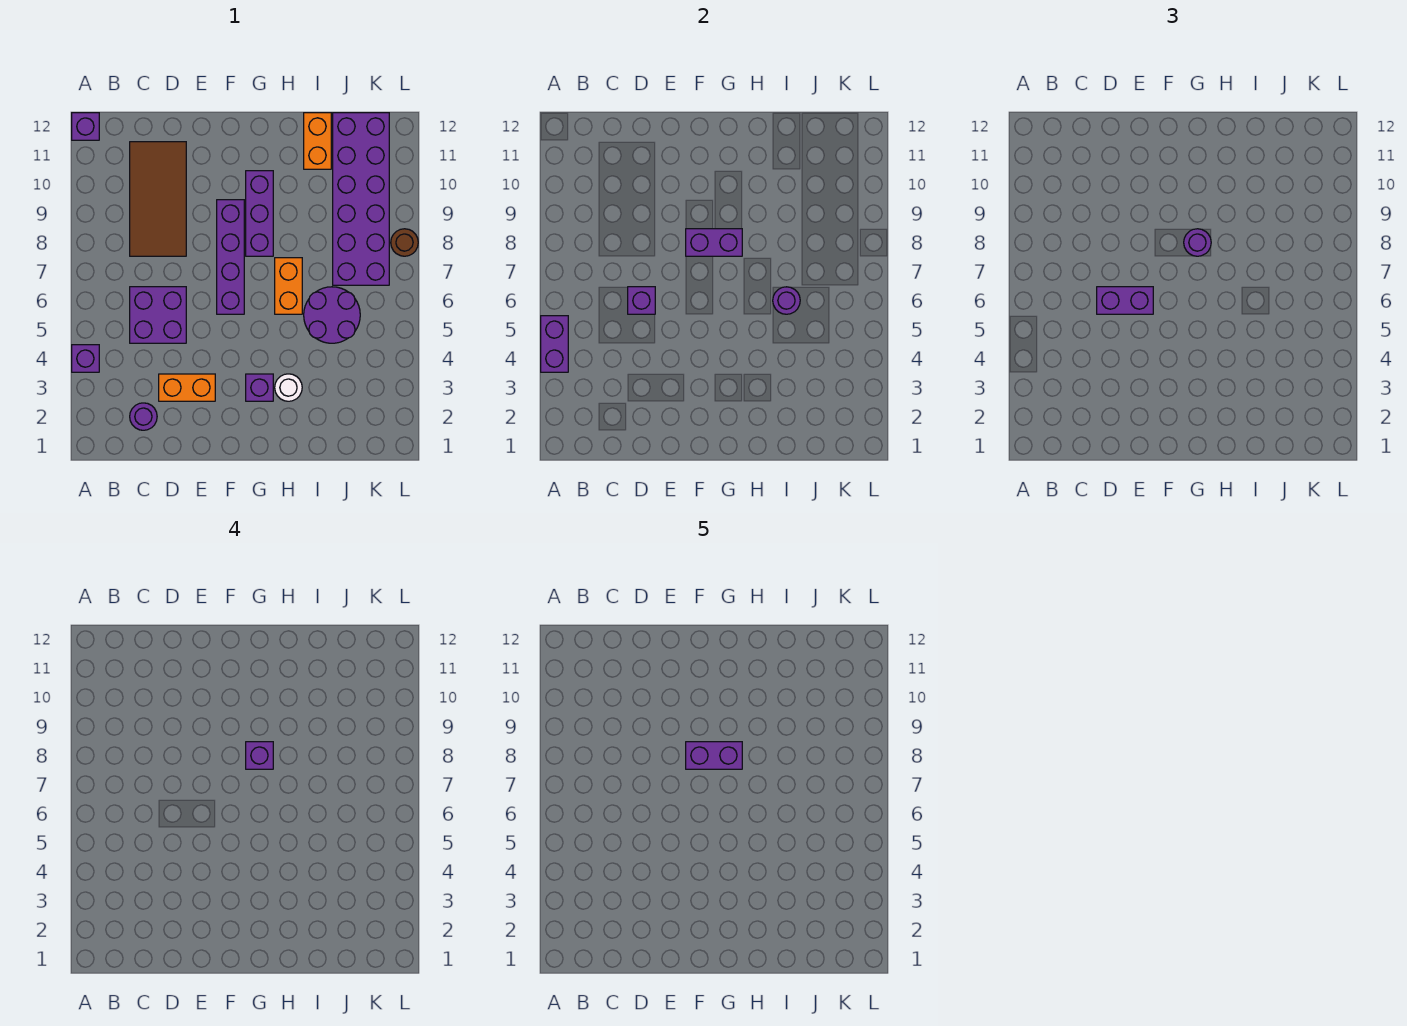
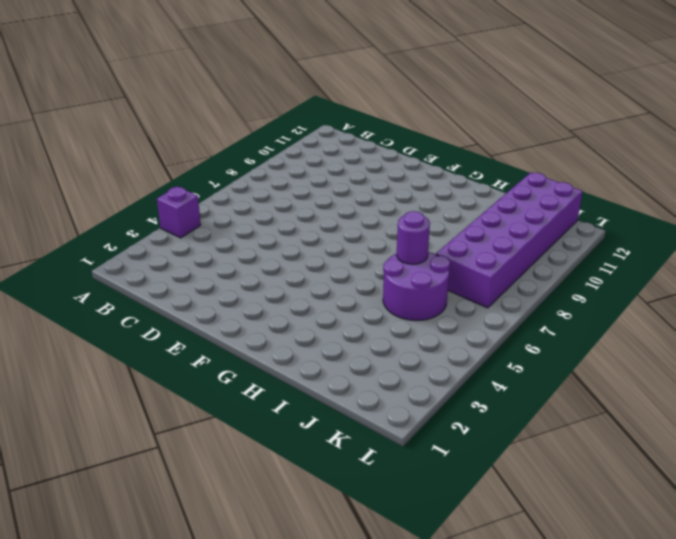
none -> purple 1x1 brick [72,113,99,140]
none -> purple 1x1 round brick [130,403,157,430]
none -> purple 2x2 brick [130,287,186,343]

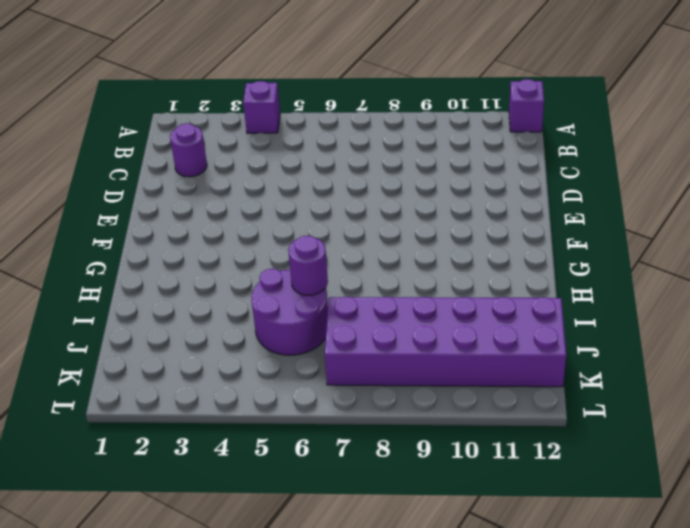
none -> purple 2x2 brick [130,287,186,343]
none -> brown 2x4 tile [130,142,186,256]
none -> orange 1x2 brick [159,374,215,401]

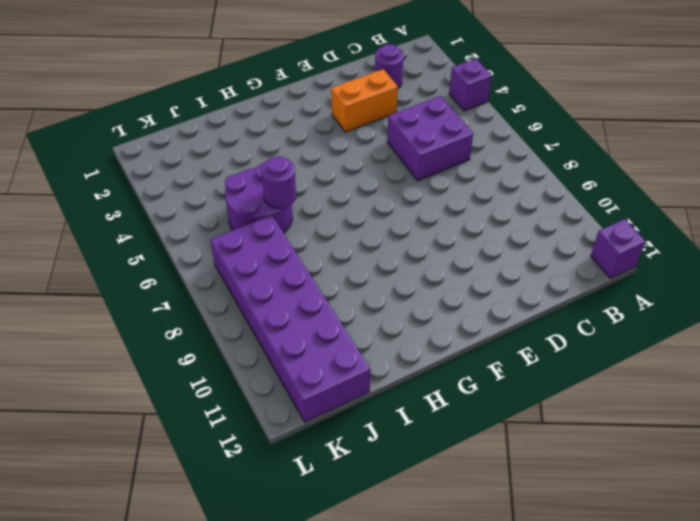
none -> brown 2x4 tile [130,142,186,256]
none -> purple 1x4 brick [217,200,244,314]
none -> purple 1x1 brick [246,374,273,401]

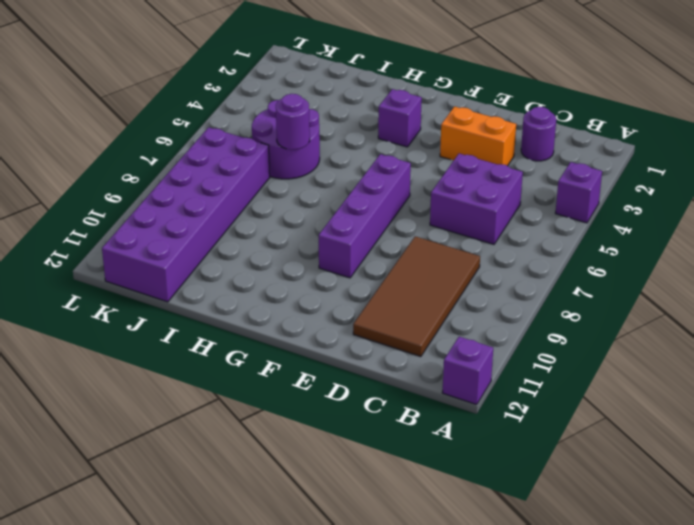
none -> purple 1x3 brick [246,171,273,256]
none -> white 1x1 round brick [275,374,302,401]
none -> orange 1x2 brick [275,258,302,314]

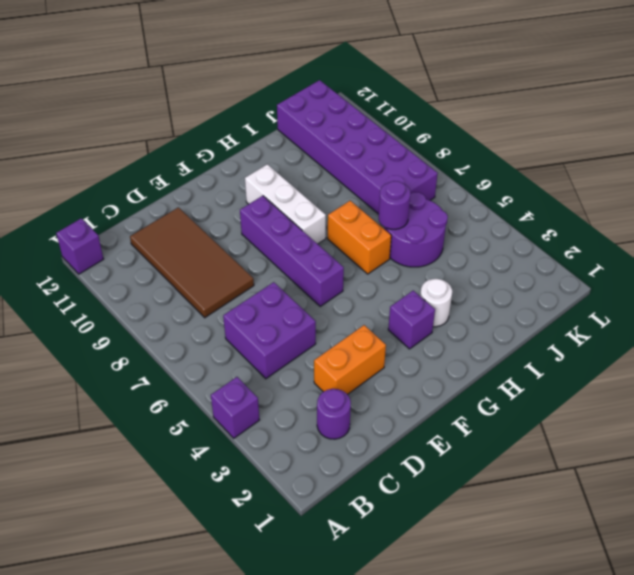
white 1x3 brick [245,164,326,244] -> purple 1x3 brick [246,171,273,256]
none -> orange 1x2 brick [304,113,331,169]
none -> brown 1x1 round brick [391,229,418,256]
none -> purple 1x2 brick [541,316,568,372]

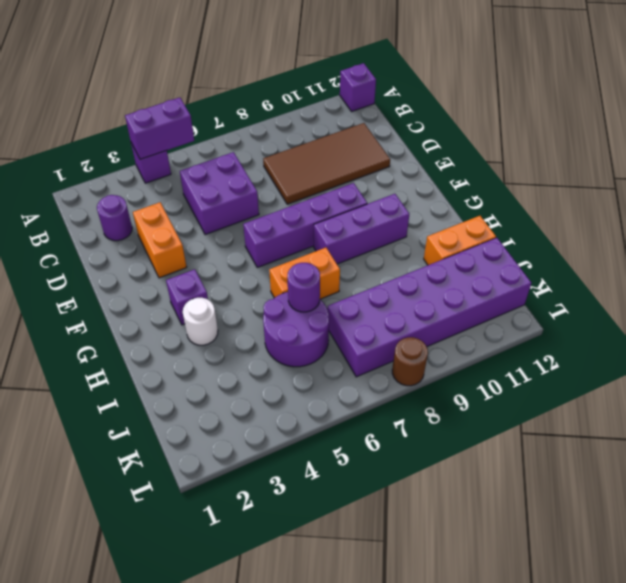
none -> purple 1x1 brick [628,287,655,314]
none -> purple 1x2 brick [686,229,742,256]
none -> purple 1x2 brick [1097,287,1153,314]

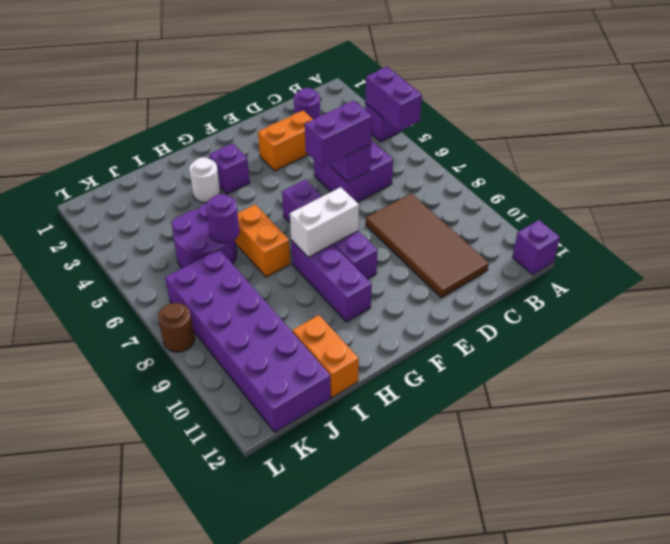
white 1x2 brick [290,187,359,257] -> purple 1x2 brick [686,229,742,256]
none -> purple 1x1 round brick [1184,229,1211,256]
none -> purple 1x1 brick [246,742,273,769]
none -> purple 1x2 brick [686,742,742,769]

